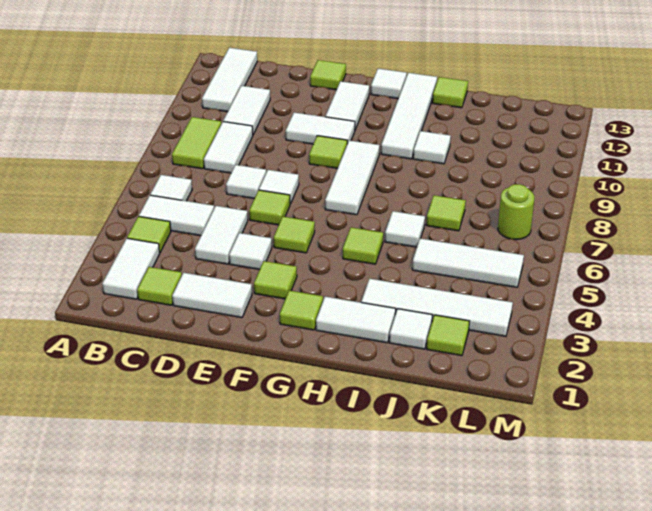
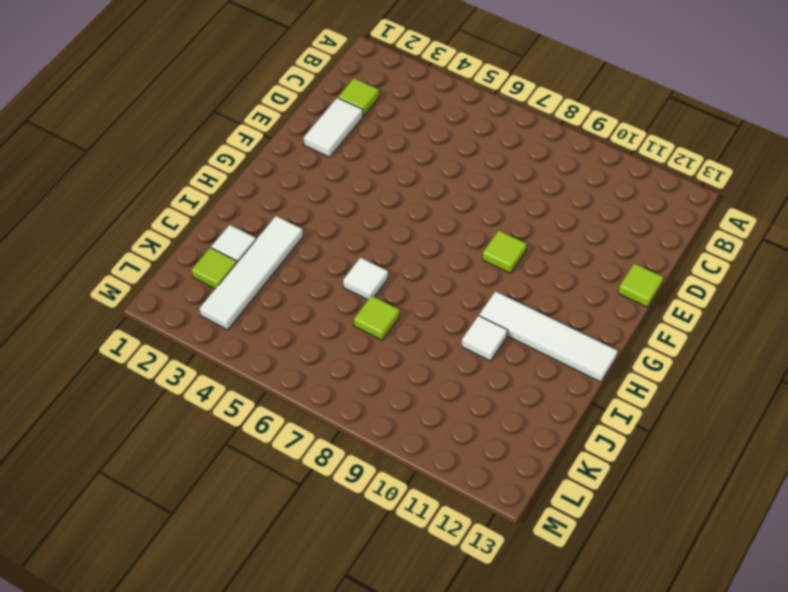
none -> white 1x2 tile [102,238,160,299]
none -> lime 1x1 tile [127,216,171,253]
none -> white 1x2 tile [139,195,214,236]
none -> white 1x1 tile [150,175,192,201]

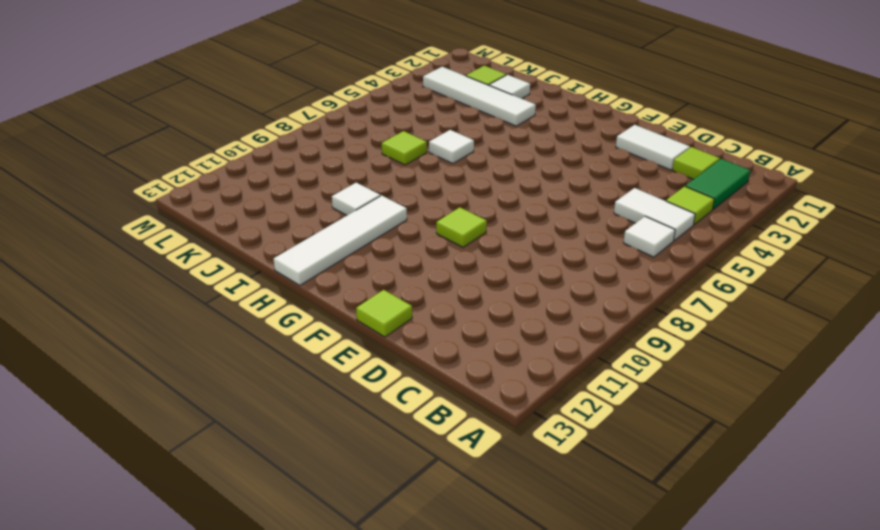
green 1x2 tile [685,159,750,209] -> white 1x2 tile [102,238,160,299]
none -> lime 1x2 tile [172,117,221,169]
none -> white 1x3 tile [202,48,257,112]
none -> white 1x2 tile [204,122,253,173]
none -> white 1x2 tile [223,86,270,134]

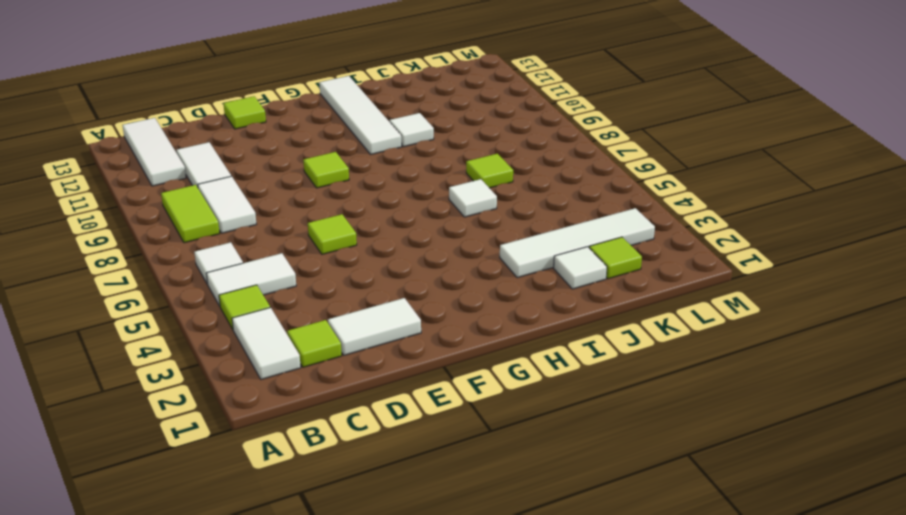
none -> white 1x2 tile [195,206,248,264]
none -> white 1x1 tile [226,165,266,199]
none -> white 1x1 tile [229,233,272,270]
none -> white 1x1 tile [259,170,299,204]

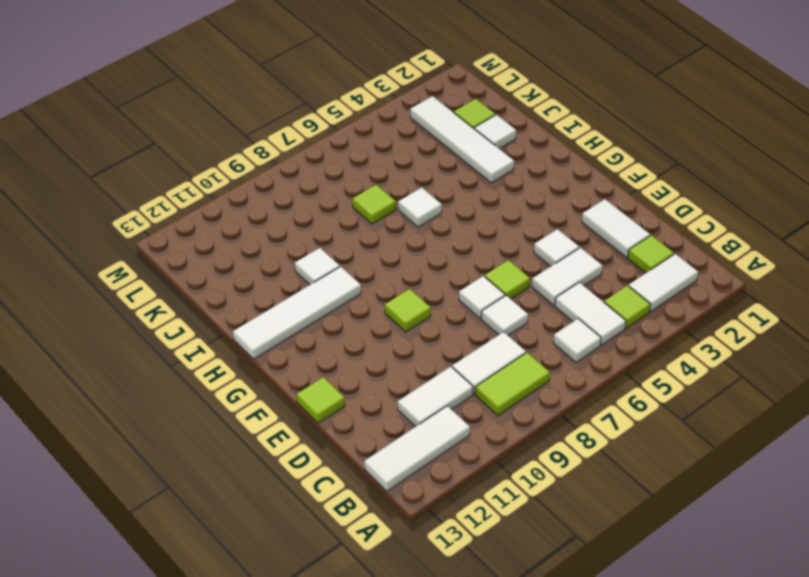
none -> white 1x2 tile [286,112,355,144]
none -> lime 1x1 tile [254,261,297,299]
none -> lime 1x1 tile [274,217,315,253]
none -> white 1x2 tile [325,81,369,130]

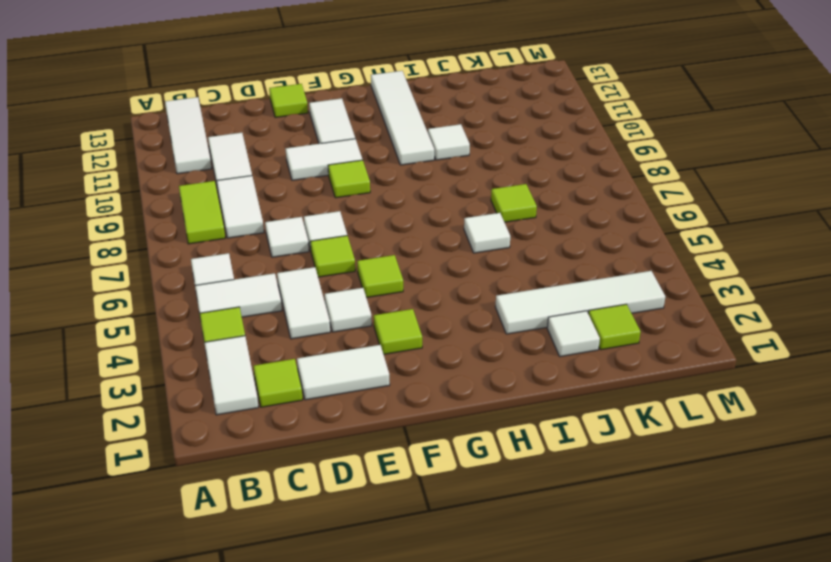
none -> lime 1x1 tile [280,290,323,330]
none -> white 1x3 tile [325,140,380,215]
none -> white 1x1 tile [371,68,407,99]
none -> white 1x2 tile [316,297,396,343]

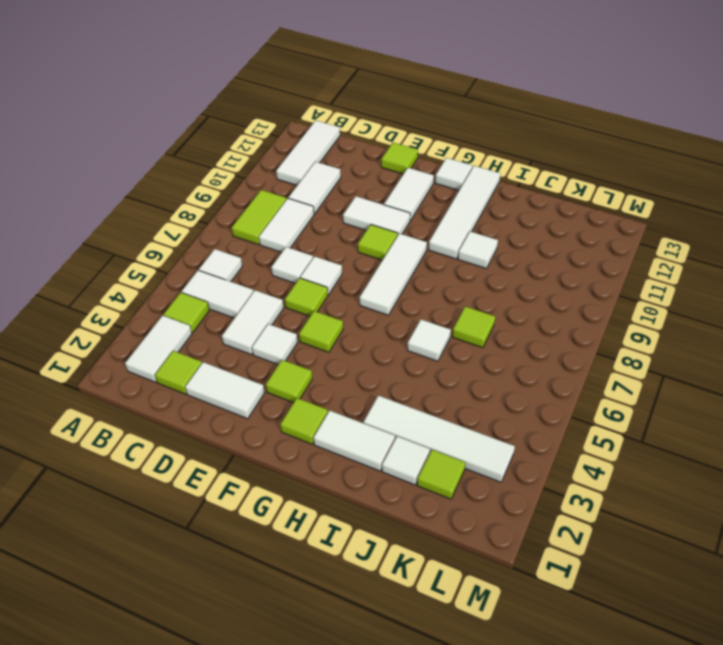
none -> lime 1x1 tile [343,227,383,264]
none -> lime 1x1 tile [432,77,468,108]
none -> white 1x3 tile [412,238,524,287]
none -> lime 1x1 round brick [498,184,534,240]

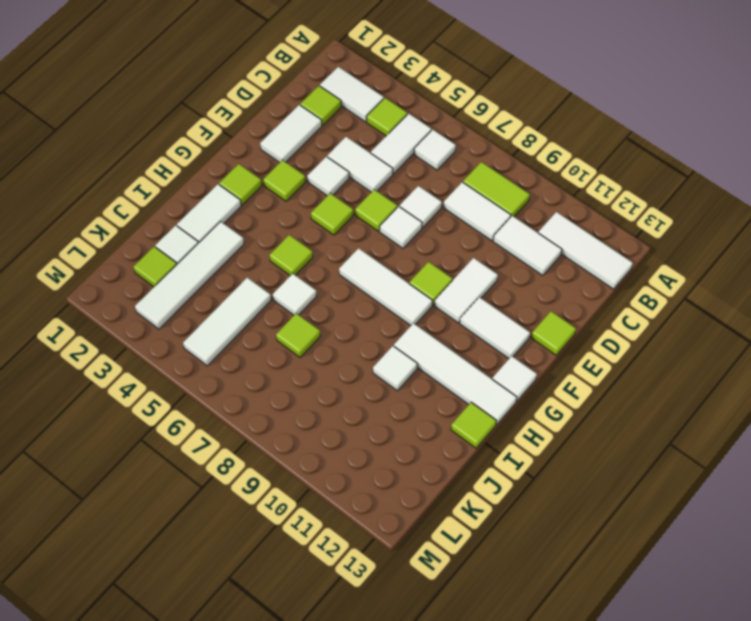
none -> lime 1x1 round brick [498,184,534,240]

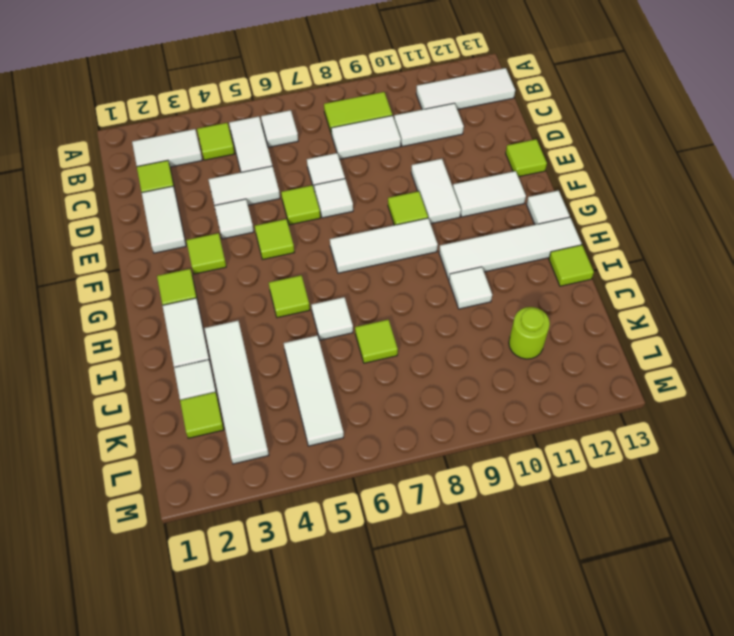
lime 1x1 round brick [509,307,550,359] -> lime 1x1 round brick moved to [498,184,534,240]

